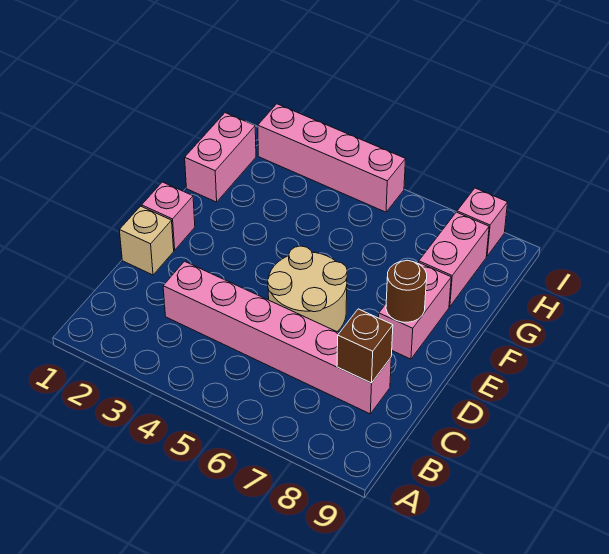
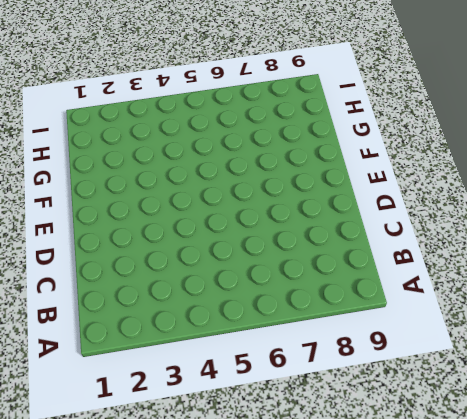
none -> pink 1x6 brick [163,261,391,414]
none -> tan 1x1 brick [119,206,174,275]

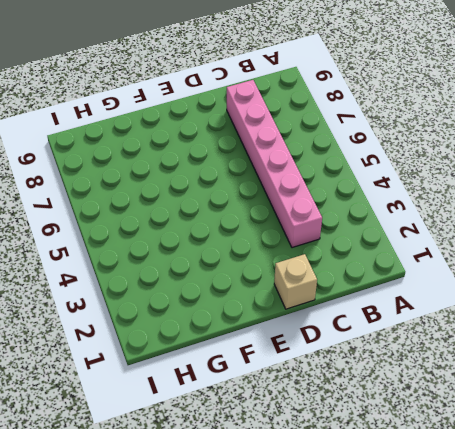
none -> tan 2x2 round brick [268,246,347,332]
none -> pink 1x1 brick [142,182,195,250]

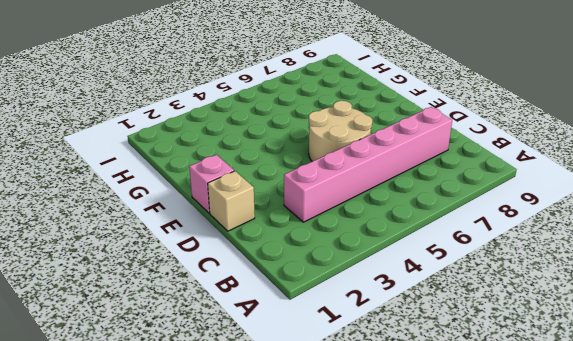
none -> pink 1x2 brick [379,262,451,359]
none -> pink 1x2 brick [185,113,256,202]

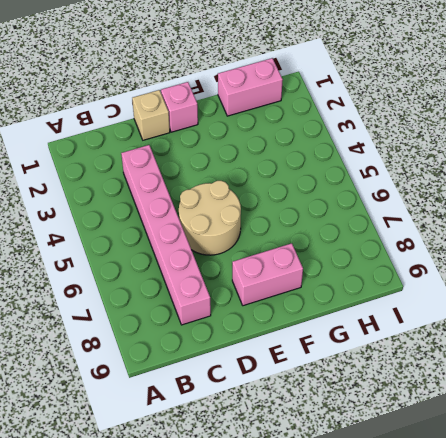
none -> pink 1x2 brick [419,212,489,307]
none -> pink 1x4 brick [258,104,406,212]

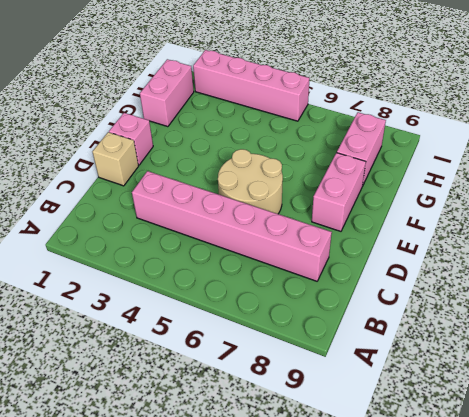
none -> pink 1x1 brick [457,188,508,256]
none -> brown 1x1 brick [337,309,393,383]

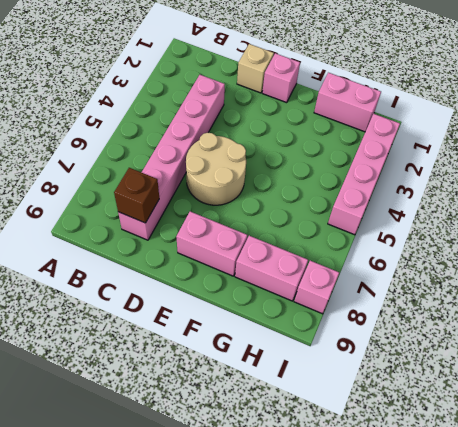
none -> brown 1x1 round brick [386,260,427,322]

